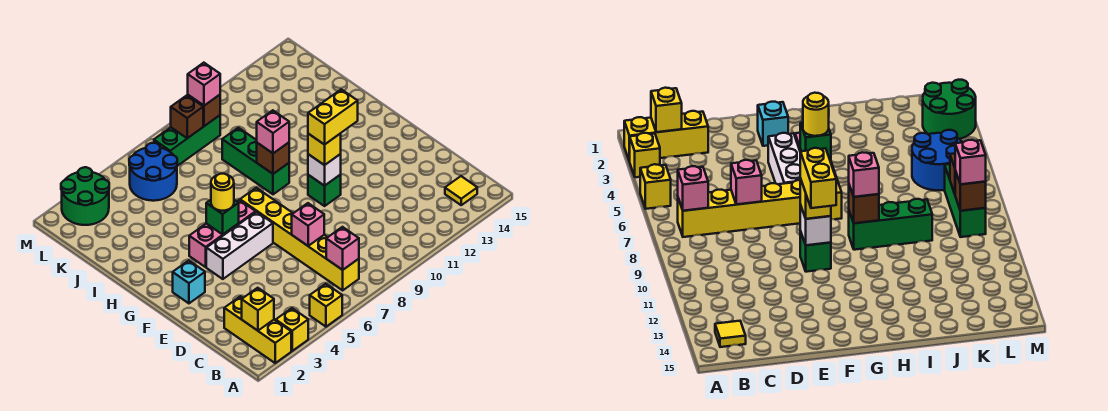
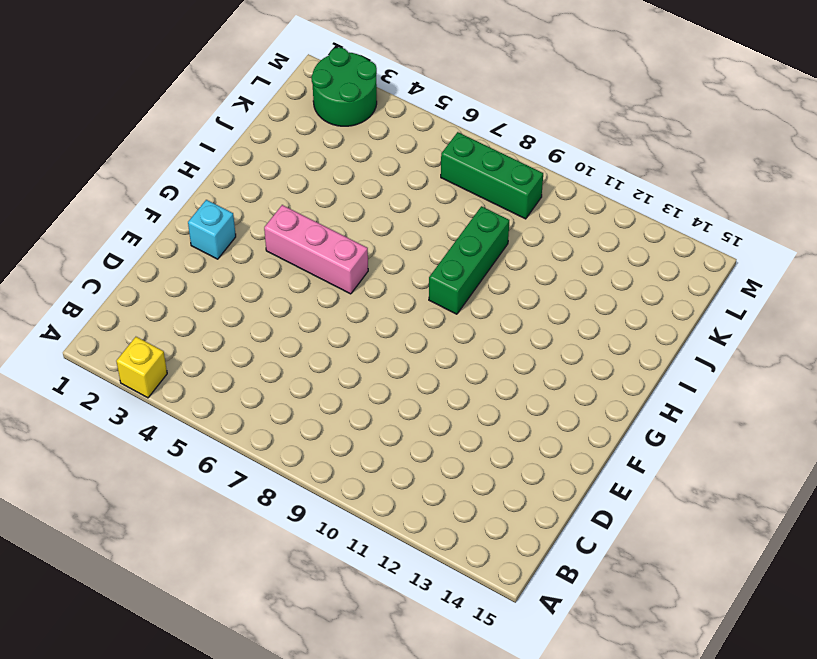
none -> yellow 1x3 brick [224,296,291,363]
none -> yellow 1x1 brick [310,284,342,327]
none -> yellow 1x6 brick [240,188,359,290]

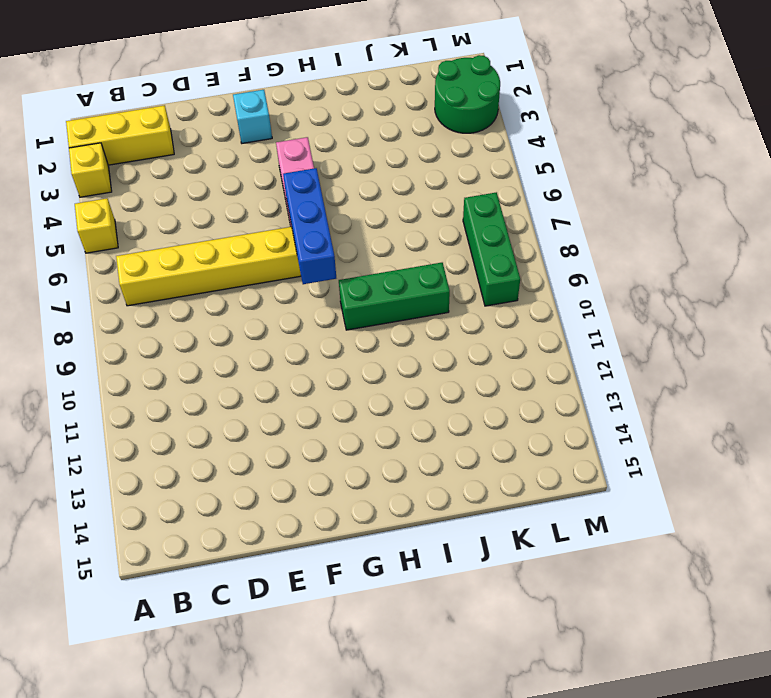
blue 1x3 brick [283,168,336,284] -> none
none -> yellow 1x1 tile [445,176,477,205]
none -> white 1x3 brick [206,212,273,279]
none -> green 1x1 brick [308,175,341,206]

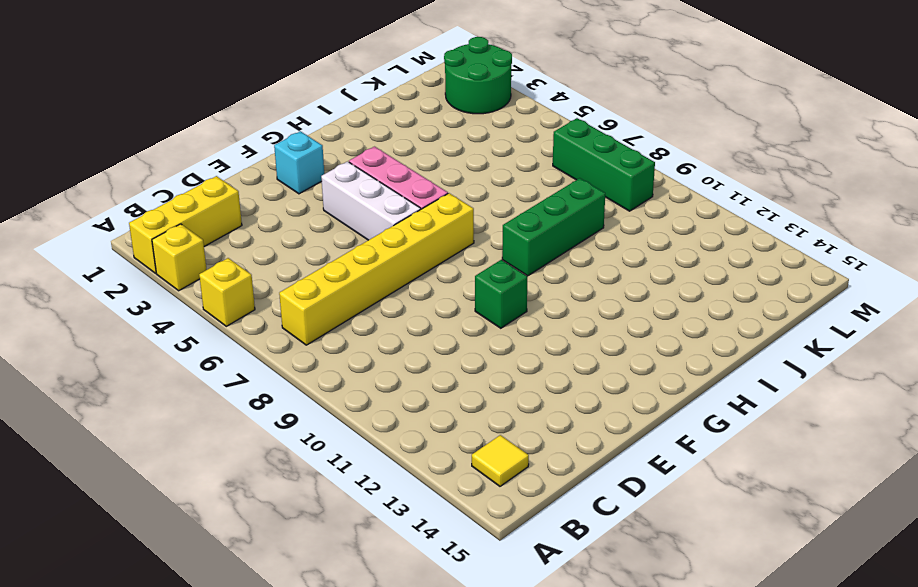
none -> blue 2x2 round brick [129,143,177,201]
none -> yellow 1x1 brick [242,288,274,331]
none -> pink 1x1 brick [326,227,359,270]

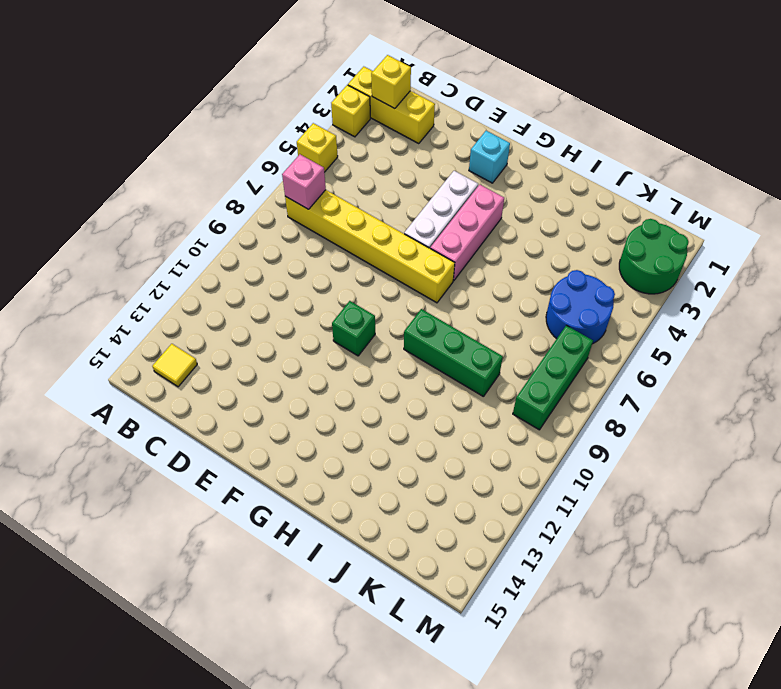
none -> pink 1x1 brick [292,203,324,246]
none -> white 1x1 brick [308,154,341,186]
none -> green 1x1 brick [206,200,239,235]

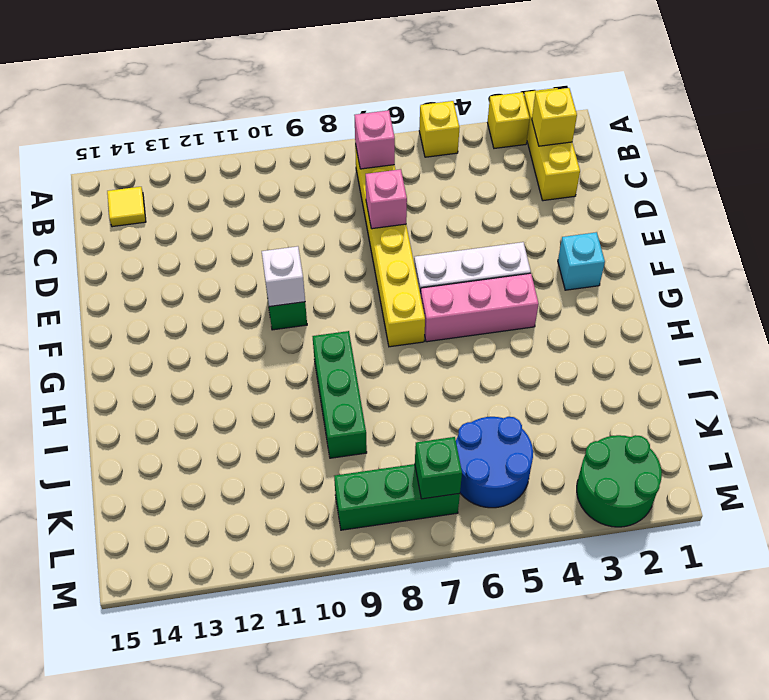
green 1x1 brick [415,437,462,499] -> green 1x1 brick moved to [206,200,239,235]
none -> brown 1x1 brick [257,143,289,174]
none -> brown 1x1 brick [171,95,203,138]
none -> brown 1x1 brick [188,95,220,126]

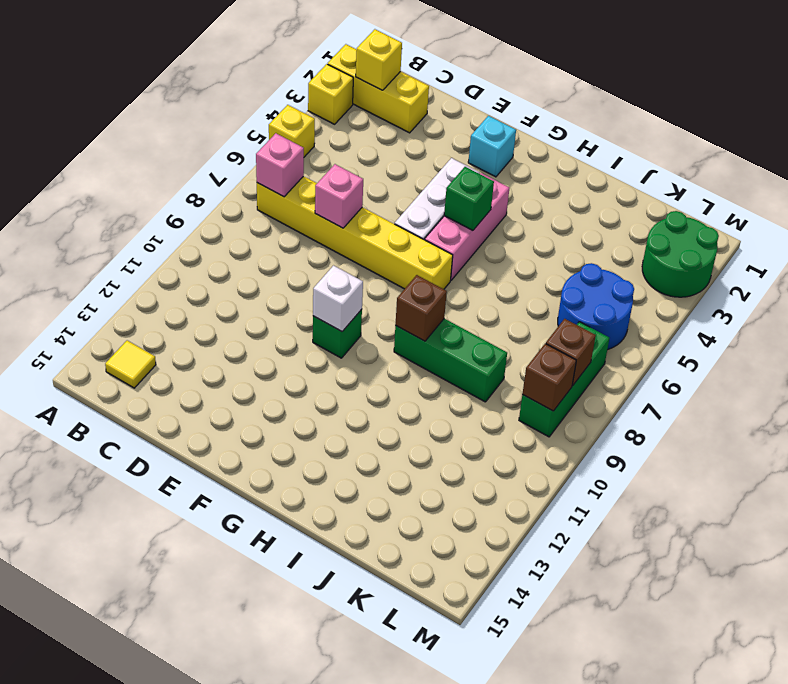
none -> yellow 1x1 brick [308,133,341,165]
none -> yellow 1x1 round brick [211,174,234,211]
none -> pink 1x1 brick [257,110,289,153]

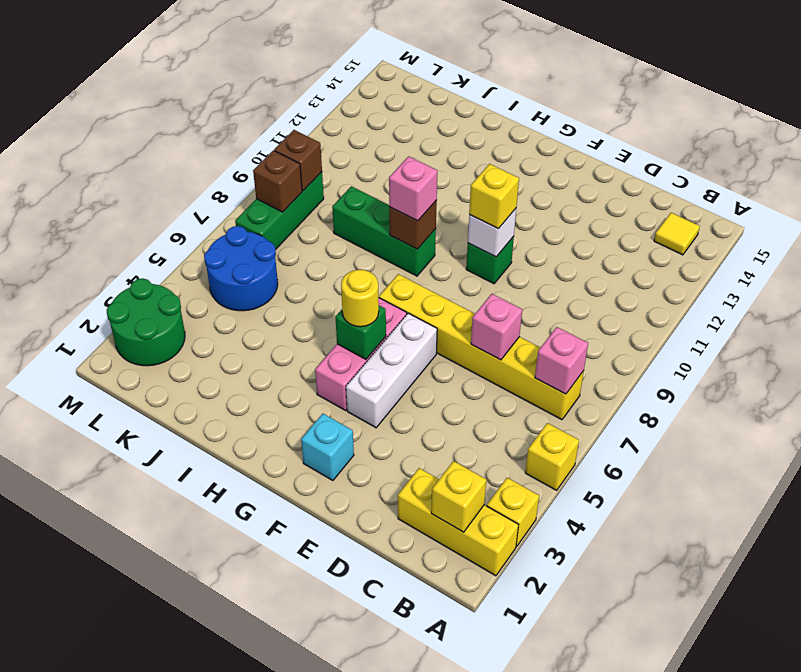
none -> pink 1x1 brick [188,63,220,106]
none -> yellow 1x2 brick [308,89,358,145]

